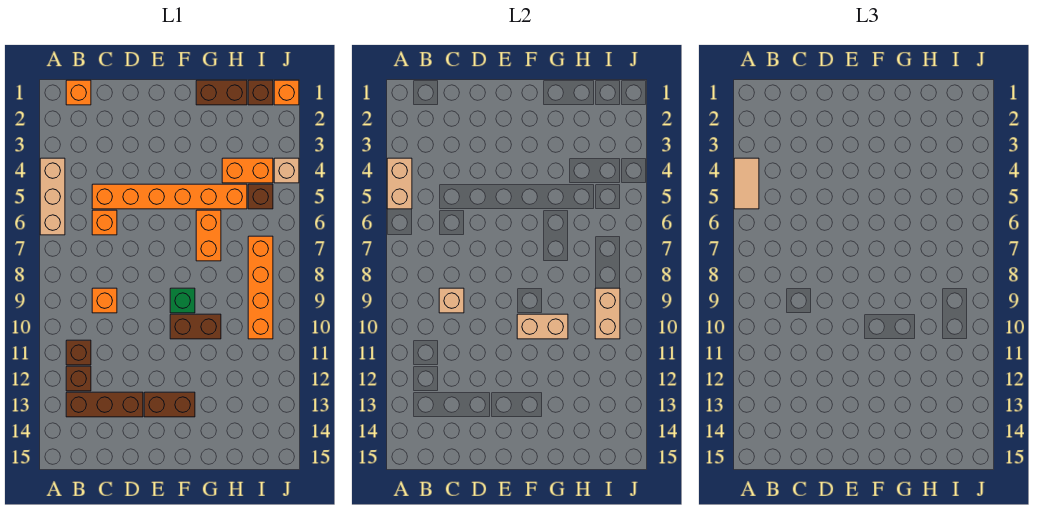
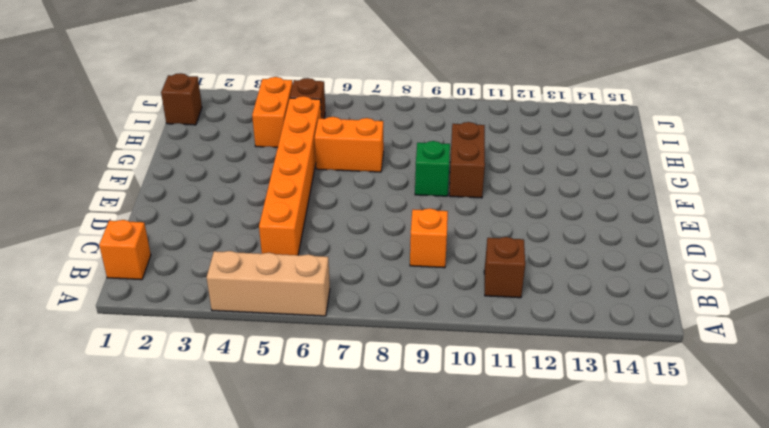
none -> brown 1x1 brick [66,366,91,391]
none -> brown 1x3 brick [66,392,143,417]
none -> orange 1x1 brick [92,210,117,235]

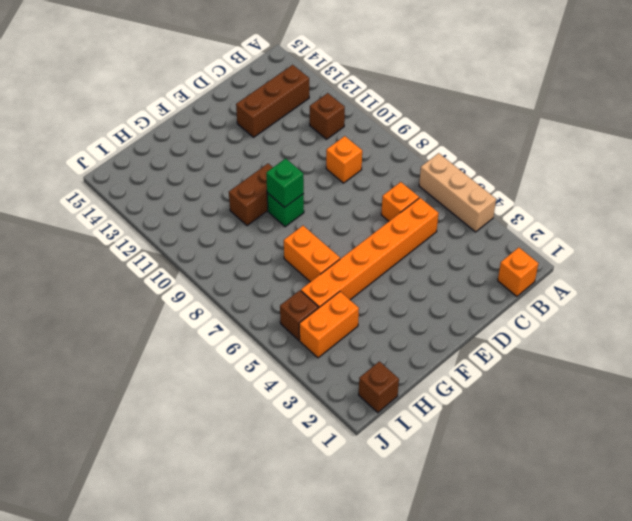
green 1x1 brick [266,158,304,208] -> none
none -> brown 1x1 brick [66,366,91,391]
none -> brown 1x2 brick [144,392,195,417]
none -> brown 1x2 brick [196,80,247,105]

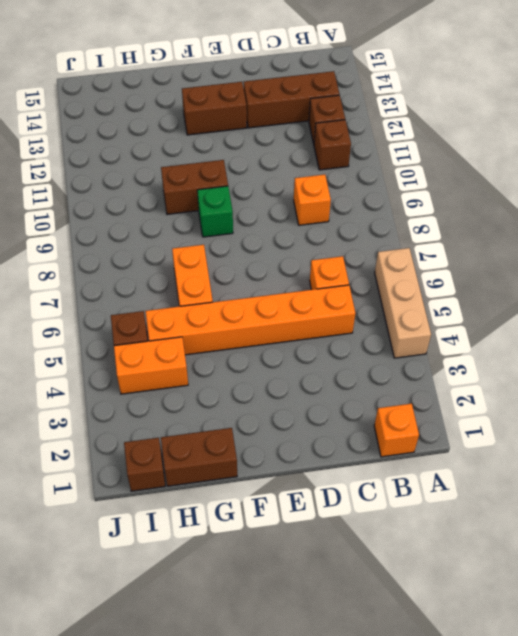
none -> orange 1x4 brick [248,236,273,339]
none -> orange 1x1 brick [274,80,299,105]
none -> tan 1x1 brick [274,158,299,183]

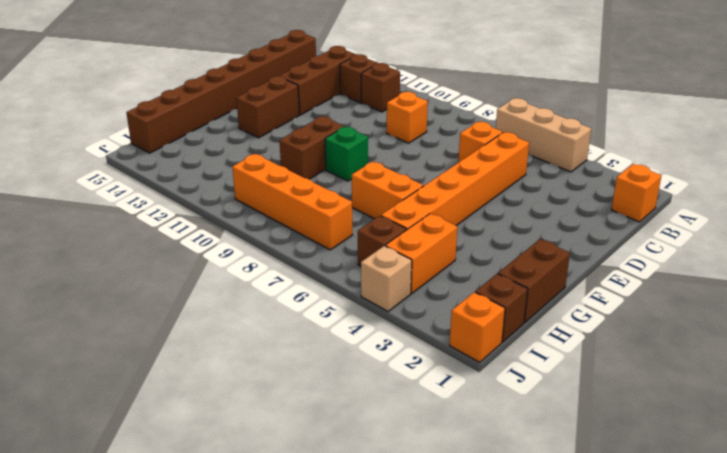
brown 1x8 brick [126,30,316,153] -> none
none -> tan 1x2 brick [387,158,412,209]
none -> tan 1x1 brick [439,288,464,313]
none -> tan 1x2 brick [517,314,568,339]

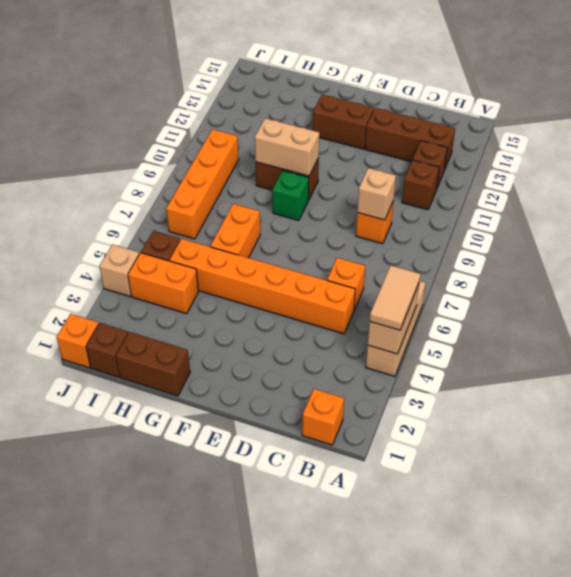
none -> tan 1x2 brick [595,288,620,339]

